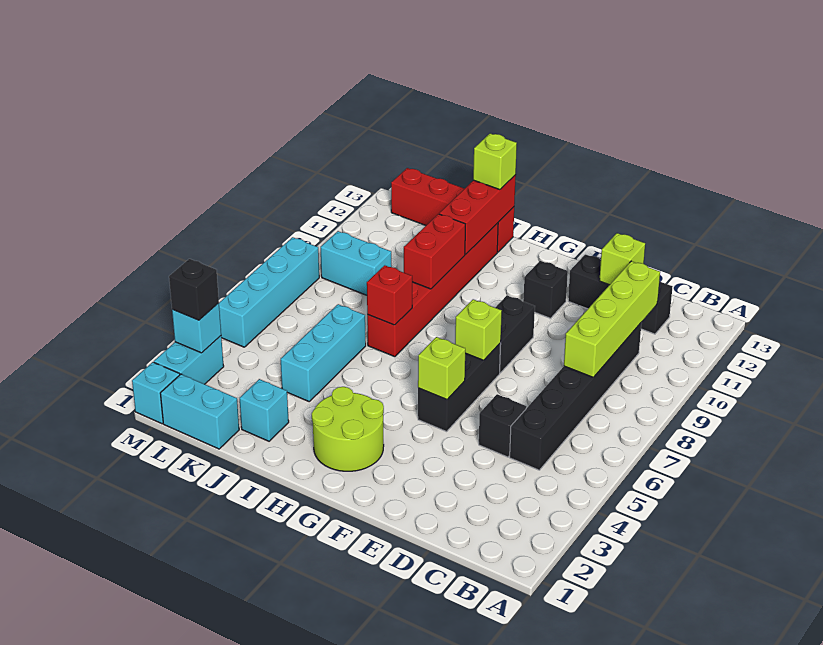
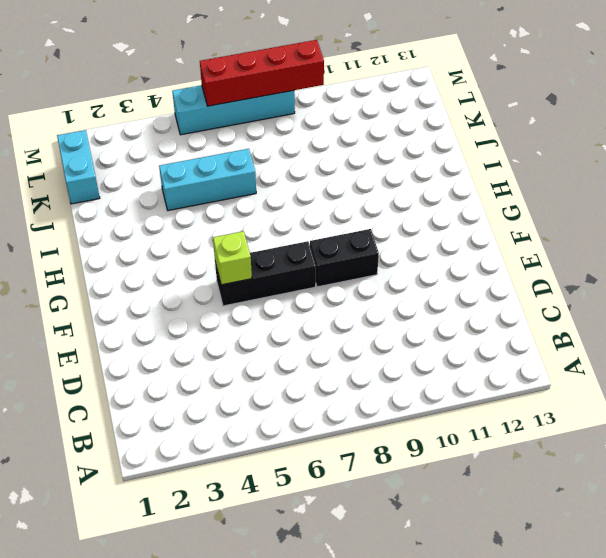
red 1x4 brick [200,40,324,106] -> red 1x4 brick turned to [391,168,514,252]
none -> black 1x6 brick [510,322,642,470]
none -> black 1x3 brick [568,254,673,334]
none -> black 1x1 brick [479,394,527,457]

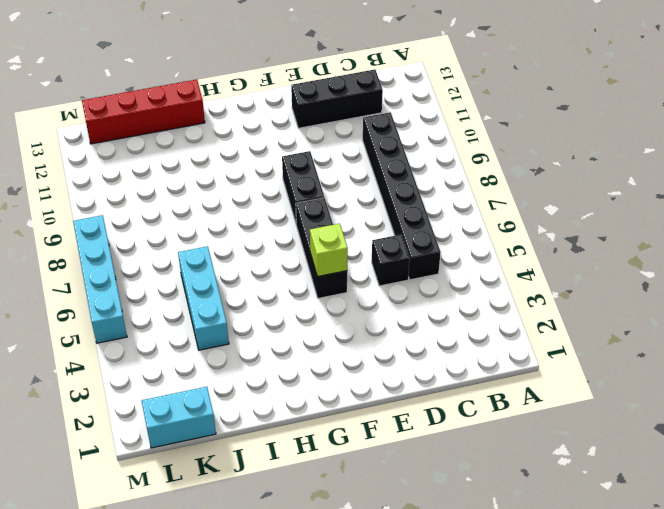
none -> black 1x1 brick [523,261,568,318]
none -> lime 2x2 round brick [312,387,384,471]
none -> red 1x6 brick [367,223,498,357]

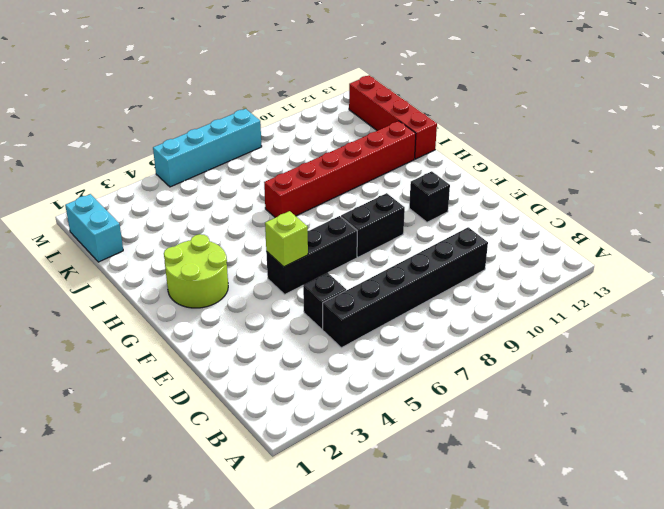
none -> black 1x3 brick [568,254,673,334]
none -> cyan 1x1 brick [240,379,289,441]
none -> cyan 1x3 brick [281,304,366,401]

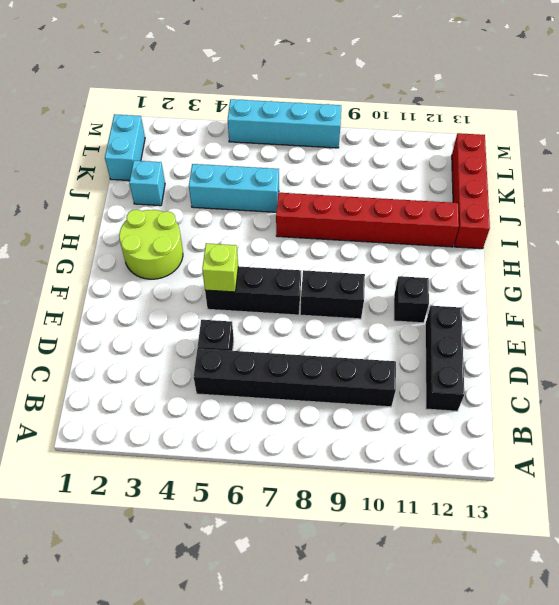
none -> cyan 1x2 brick [321,231,392,295]
none -> cyan 1x1 brick [132,362,180,424]
none -> cyan 1x2 brick [154,336,224,384]

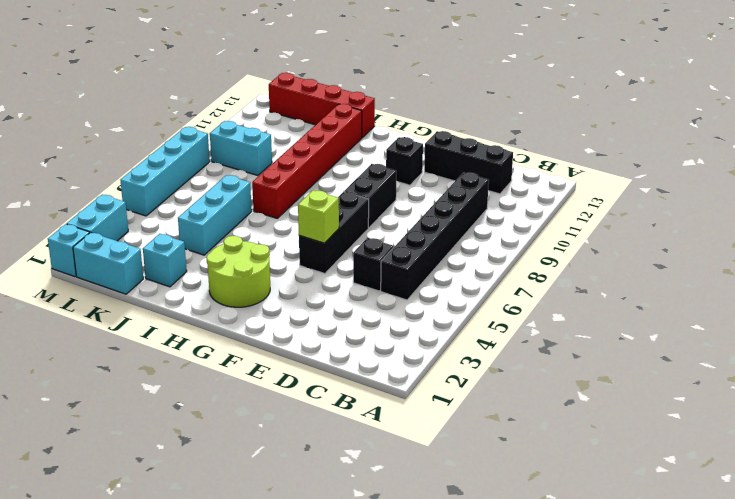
none -> lime 1x4 brick [564,261,660,377]
none -> lime 1x1 brick [599,233,645,285]
none -> lime 1x1 brick [455,299,502,360]

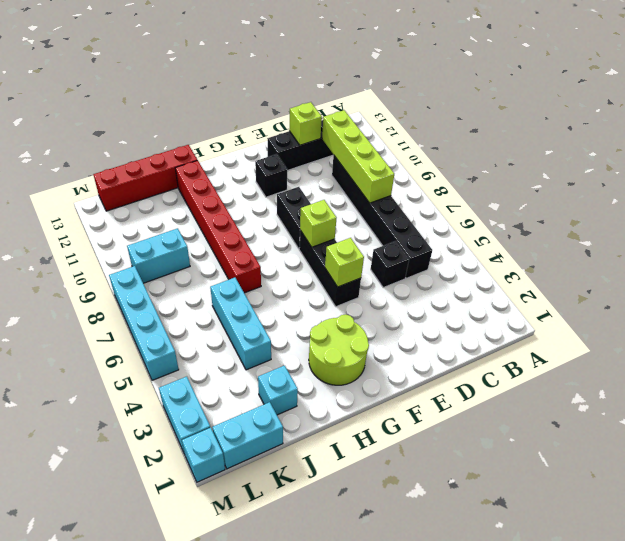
none -> red 1x1 brick [367,265,412,325]
none -> red 1x2 brick [404,214,465,289]
none -> red 1x3 brick [439,175,516,254]

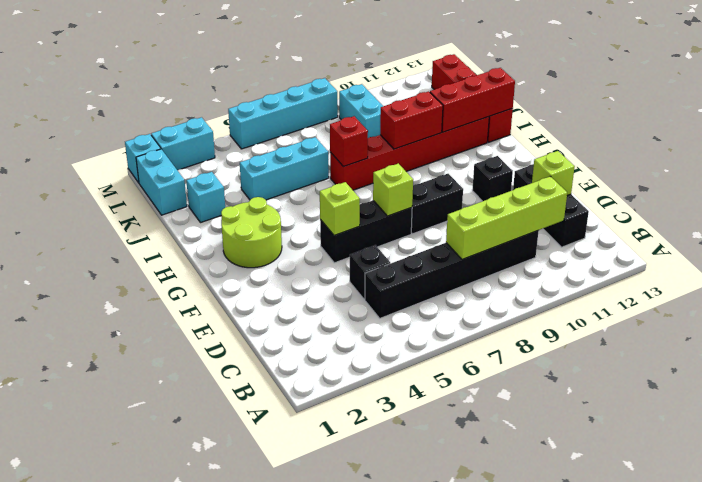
none -> cyan 1x1 brick [172,303,221,353]
none -> lime 1x1 brick [473,133,517,190]
none -> black 1x1 brick [169,259,219,320]

